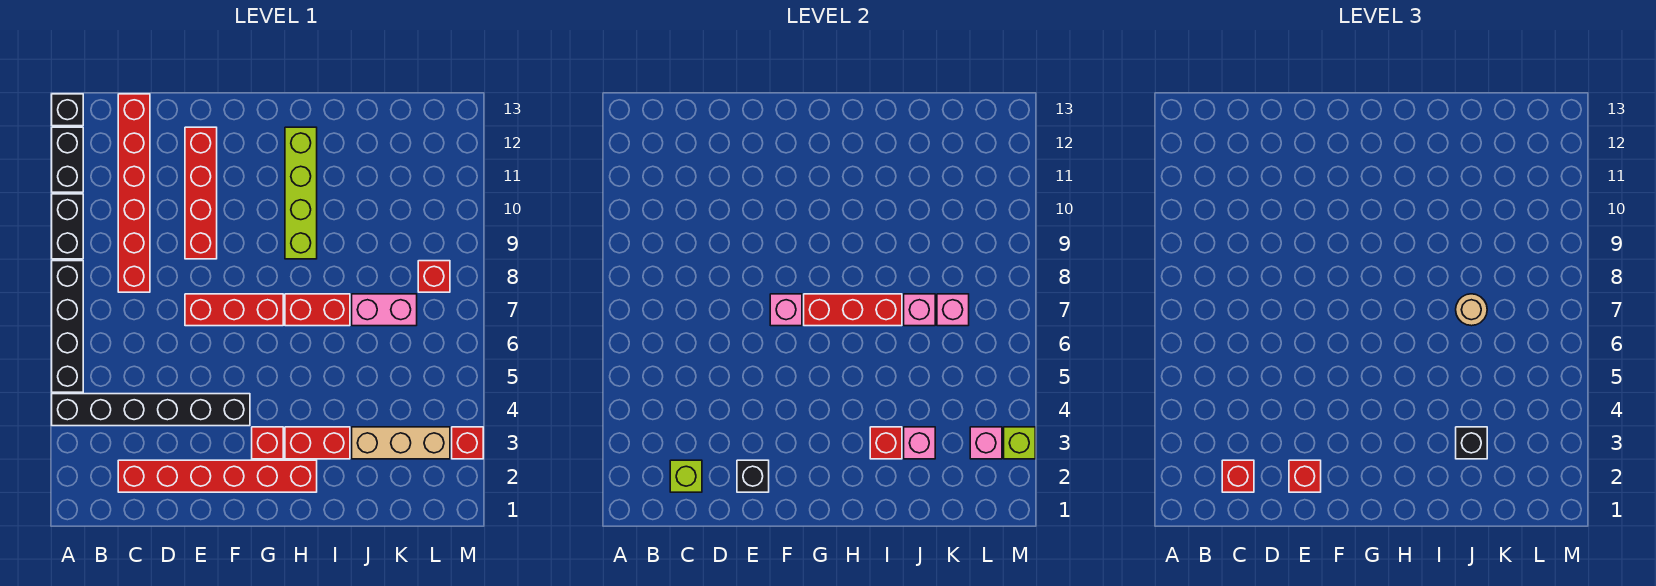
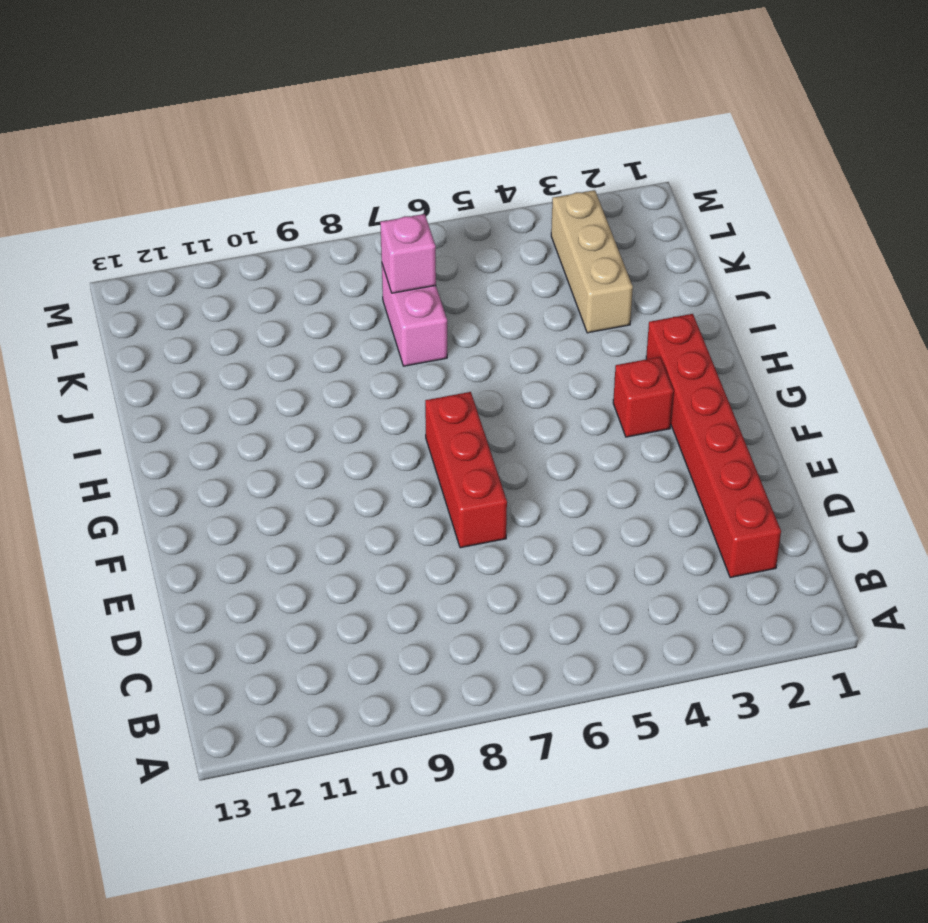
none -> black 1x6 brick [52,394,250,426]
none -> black 1x4 brick [52,261,83,392]
none -> black 1x2 brick [52,194,83,259]
none -> black 1x2 brick [52,127,83,192]

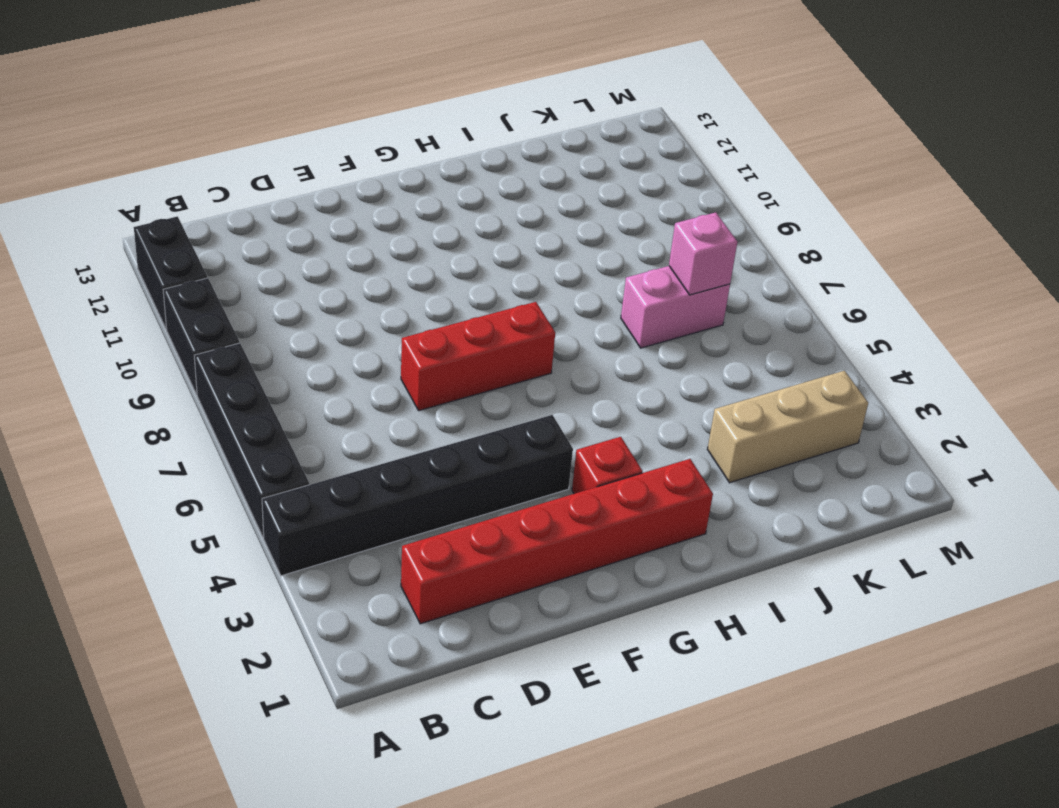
none -> black 1x1 brick [52,94,83,126]
none -> red 1x6 brick [118,94,150,292]
none -> red 1x4 brick [185,127,217,259]
none -> red 1x2 brick [285,427,350,459]

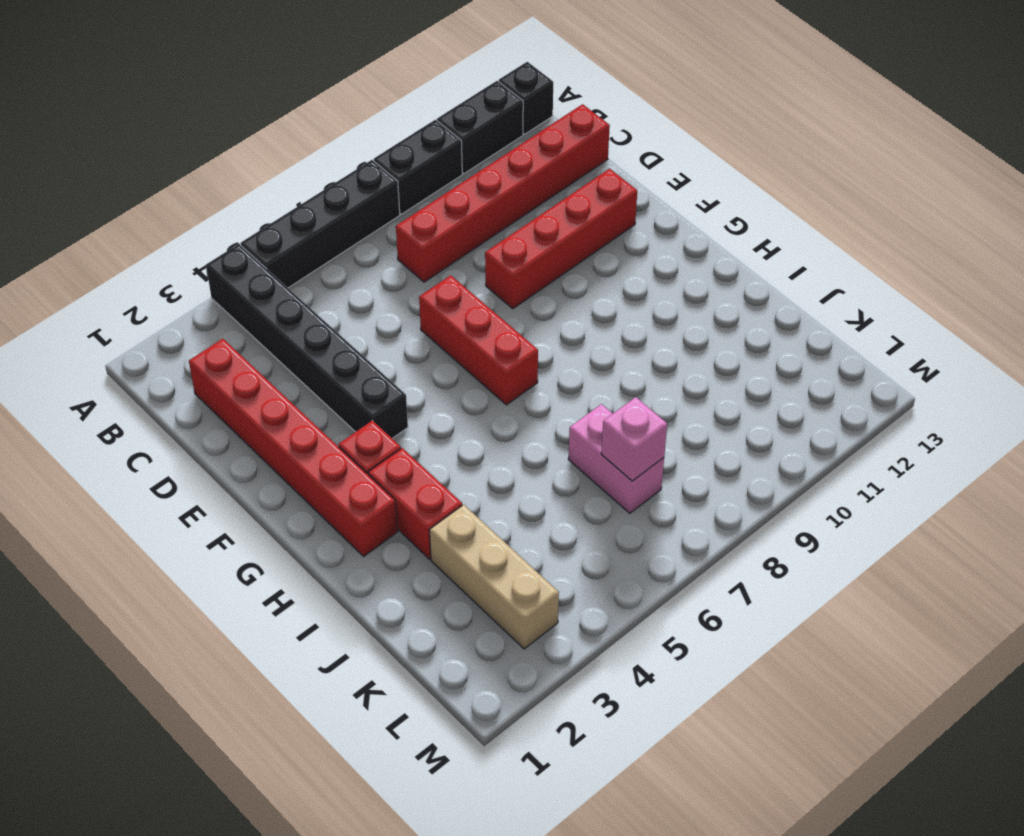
none -> red 1x2 brick [285,294,350,326]
none -> lime 1x4 brick [285,127,317,259]
none -> red 1x1 brick [418,261,450,292]
none -> red 1x1 brick [452,427,483,459]

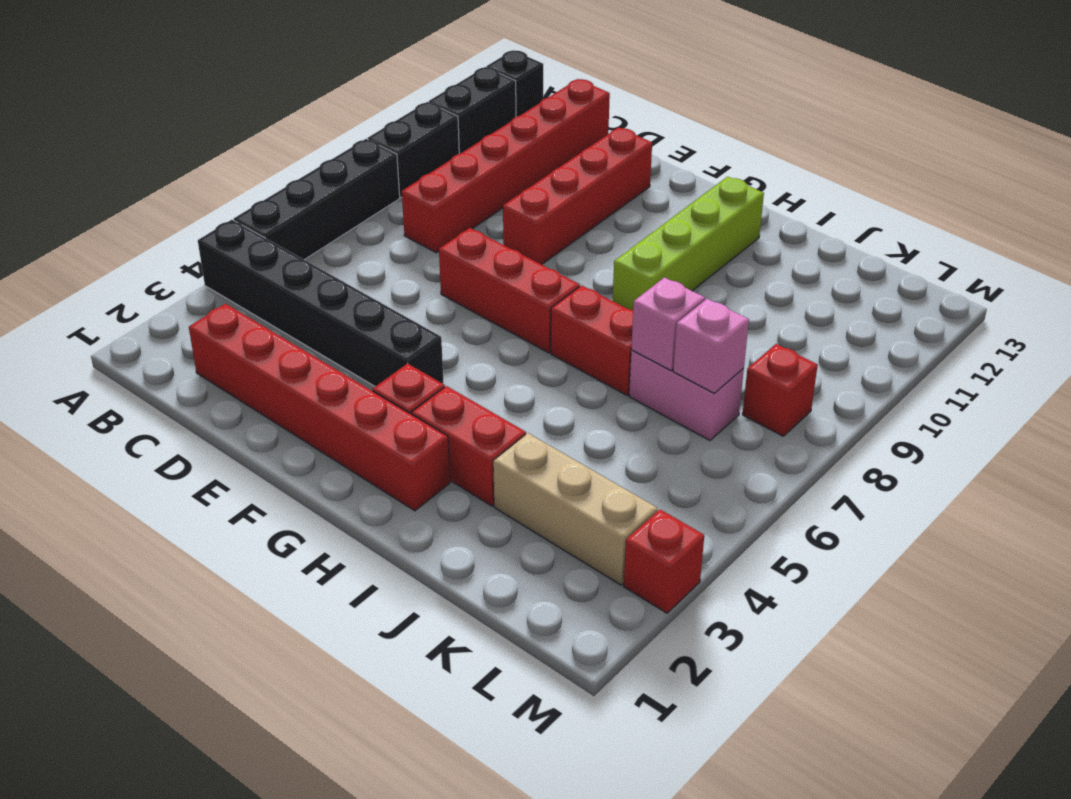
none -> lime 1x1 brick [670,460,702,492]
none -> black 1x1 brick [737,460,769,492]
none -> pink 1x1 brick [770,294,802,326]
none -> red 1x3 brick [804,294,902,326]

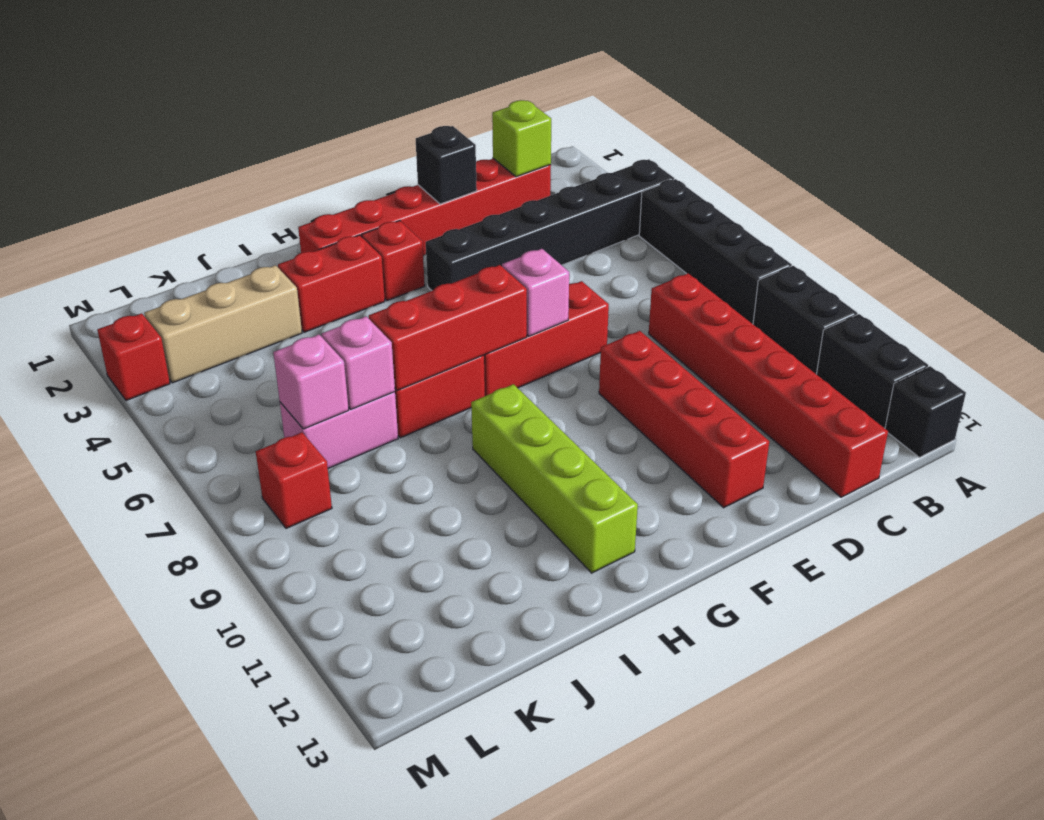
none -> red 1x1 brick [870,427,902,459]
none -> pink 1x1 brick [904,427,935,459]
none -> pink 1x1 brick [970,427,1002,459]
none -> lime 1x1 brick [1004,427,1035,459]

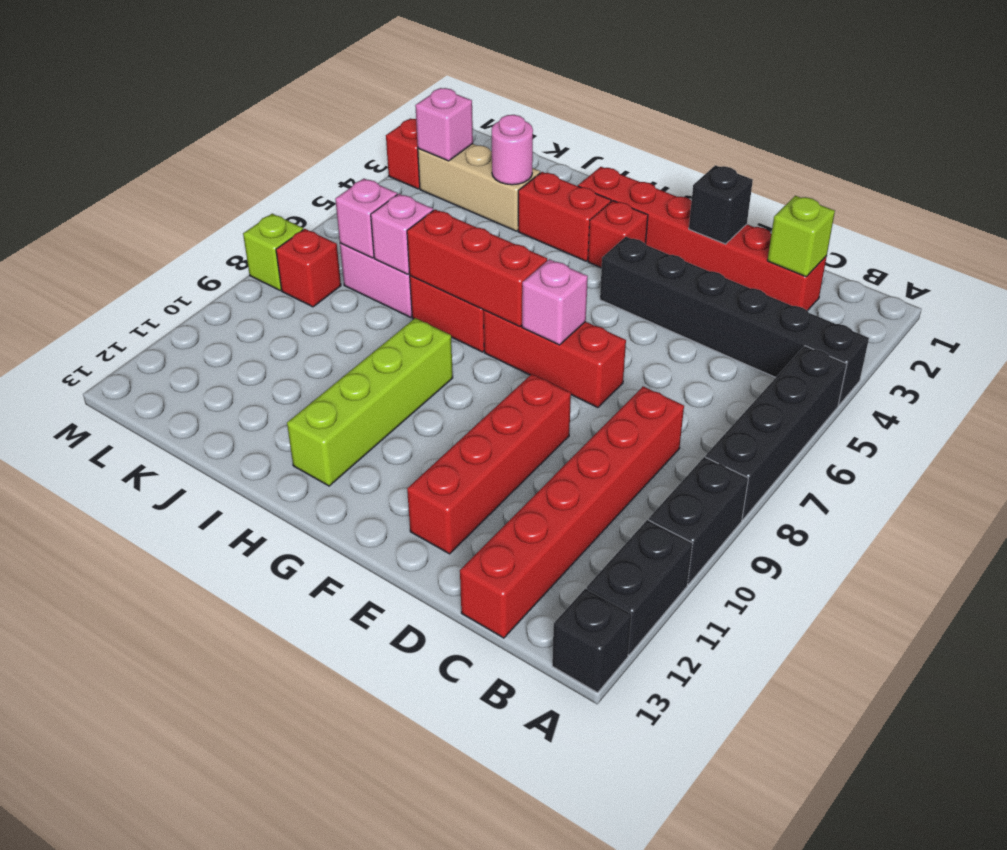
pink 1x1 round brick [492,115,533,185] -> pink 1x1 brick [904,427,935,459]
lime 1x1 brick [243,214,303,291] -> lime 1x1 brick moved to [1004,427,1035,459]
none -> red 1x1 brick [870,427,902,459]
none -> red 1x1 brick [1222,460,1254,492]
none -> red 1x1 brick [1289,460,1321,492]
none -> black 1x1 brick [1456,427,1487,459]

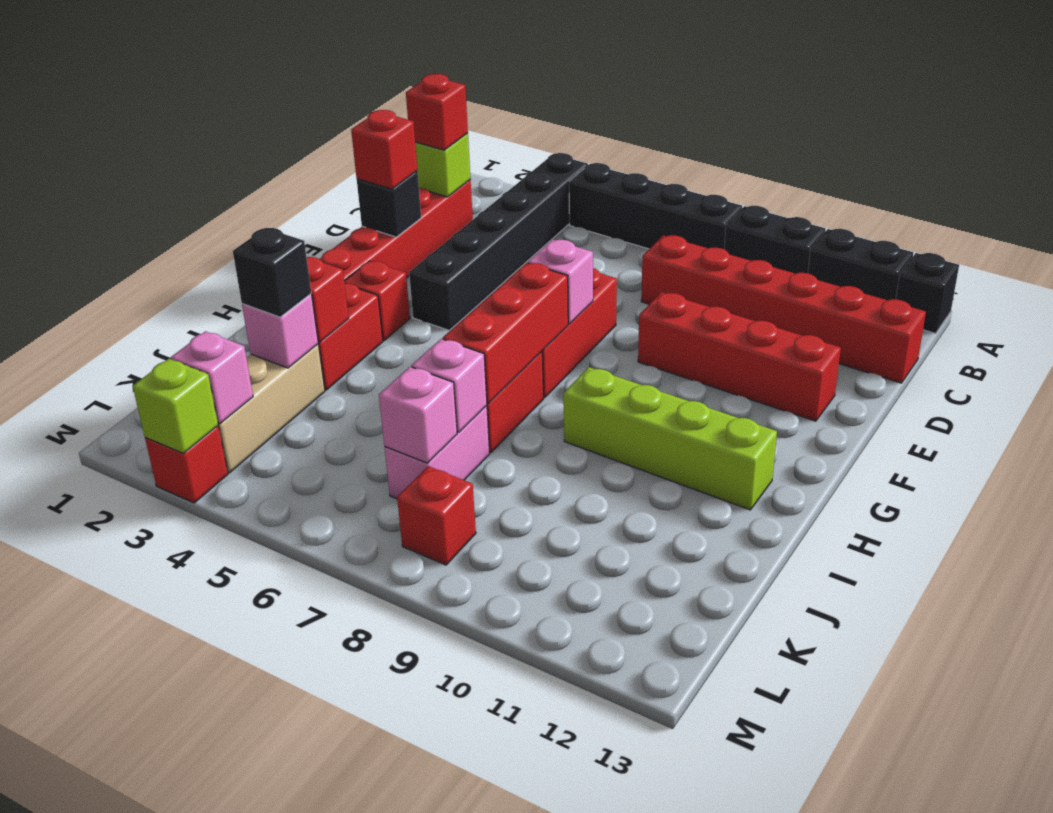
none -> tan 1x1 round brick [1456,294,1487,326]

